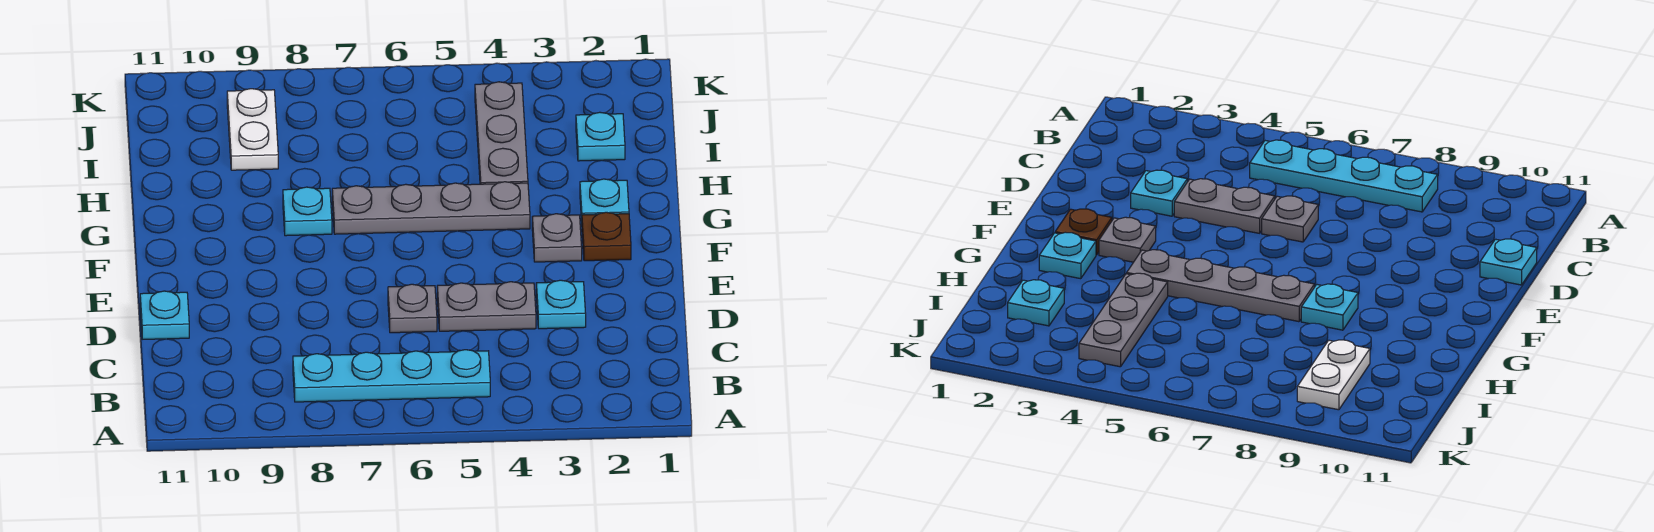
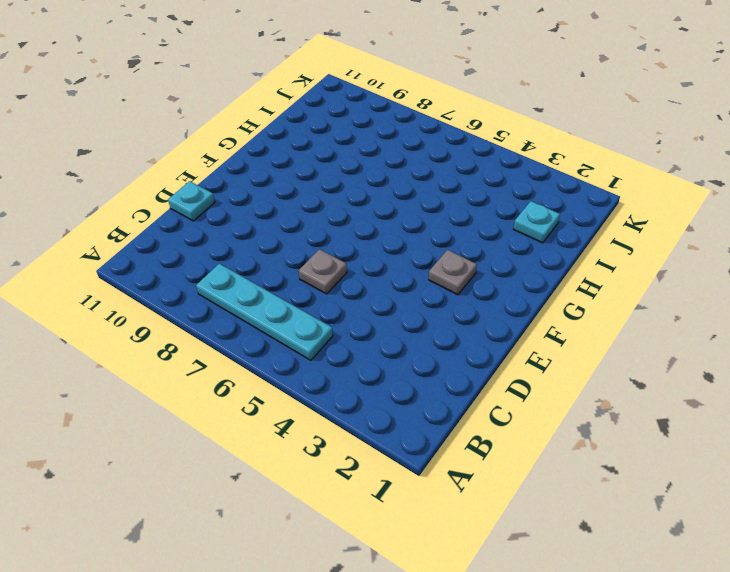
none -> cyan 1x1 plate [536,280,586,329]
none -> grey 1x2 plate [437,282,536,331]
none -> brown 1x1 plate [582,212,631,261]

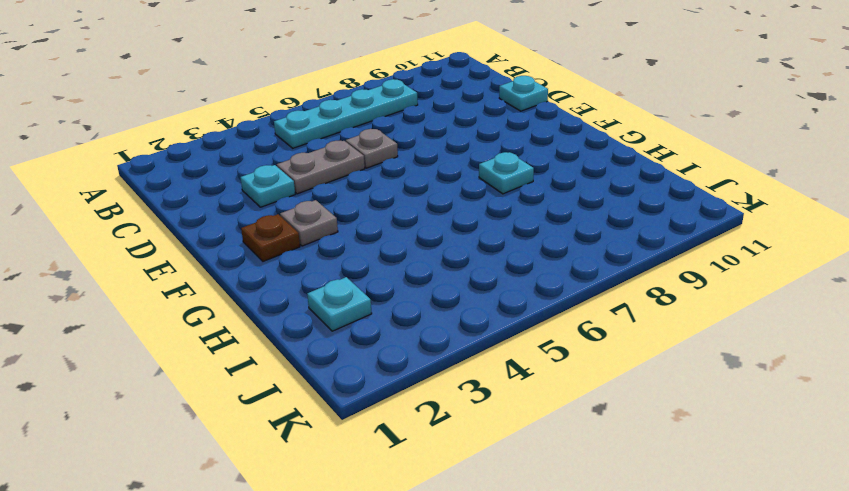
none -> cyan 1x1 plate [580,179,629,221]
none -> grey 1x4 plate [332,182,530,234]
none -> grey 1x3 plate [475,82,528,184]

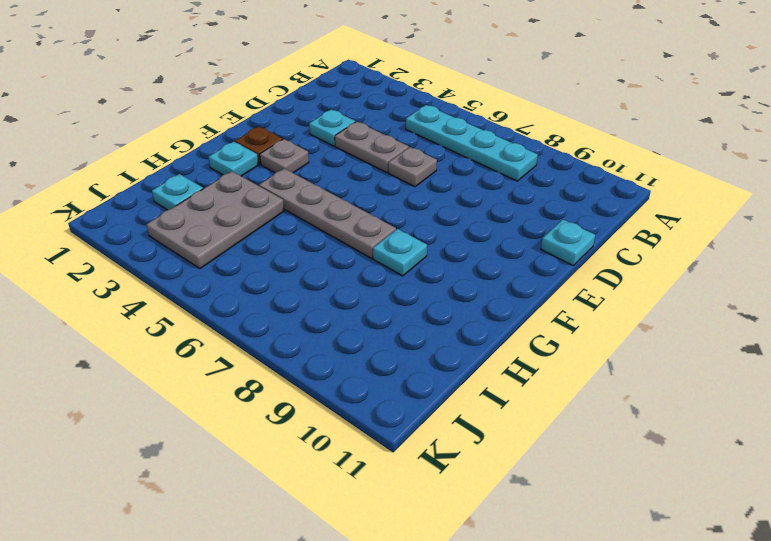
grey 2x3 plate [146,171,284,269] -> grey 1x3 plate [475,82,528,184]
none -> white 1x2 plate [227,89,278,170]

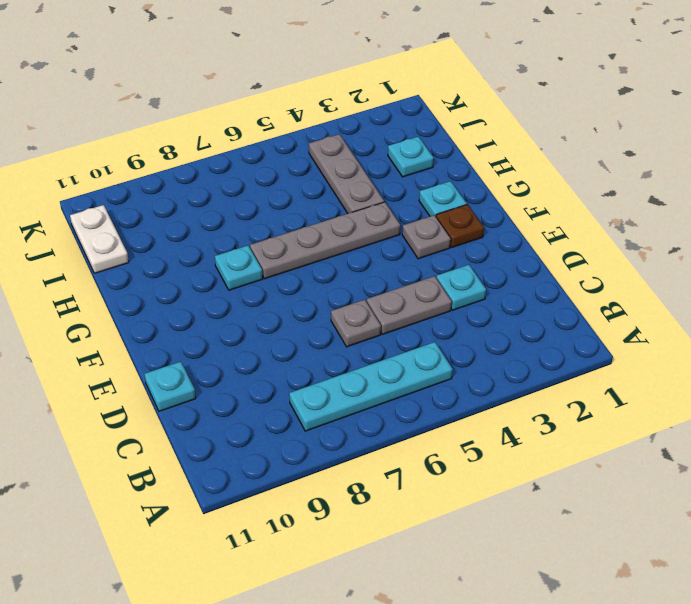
white 1x2 plate [70,205,129,273] -> white 1x2 plate moved to [227,89,278,170]

